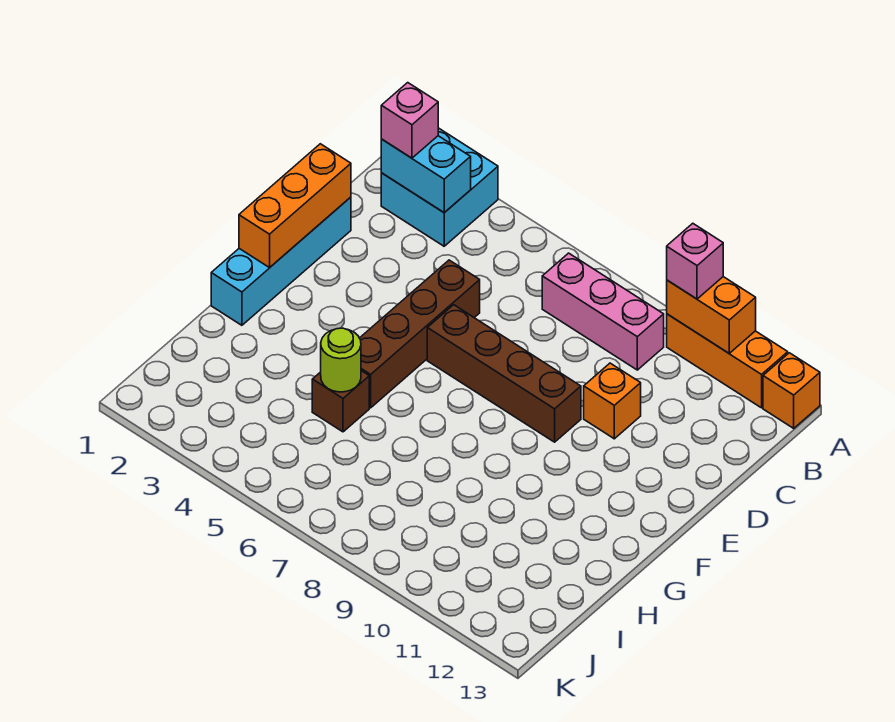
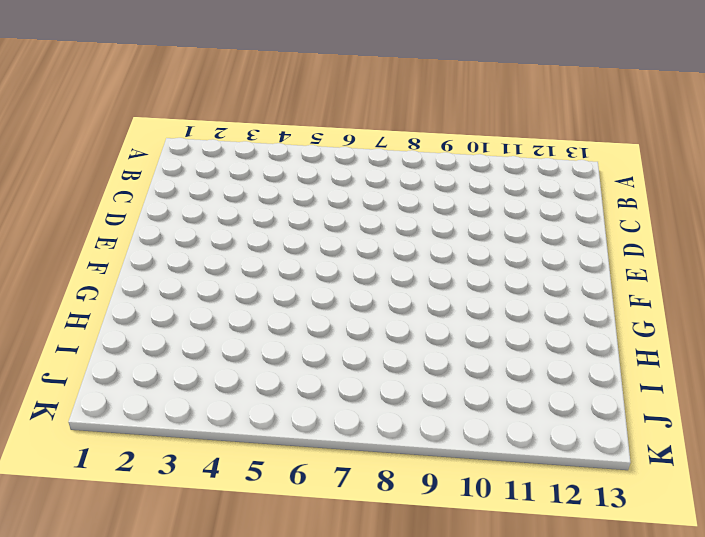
none -> cyan 2x2 brick [381,128,498,246]
none -> orange 1x3 brick [667,314,788,408]
none -> orange 1x1 brick [763,353,820,428]

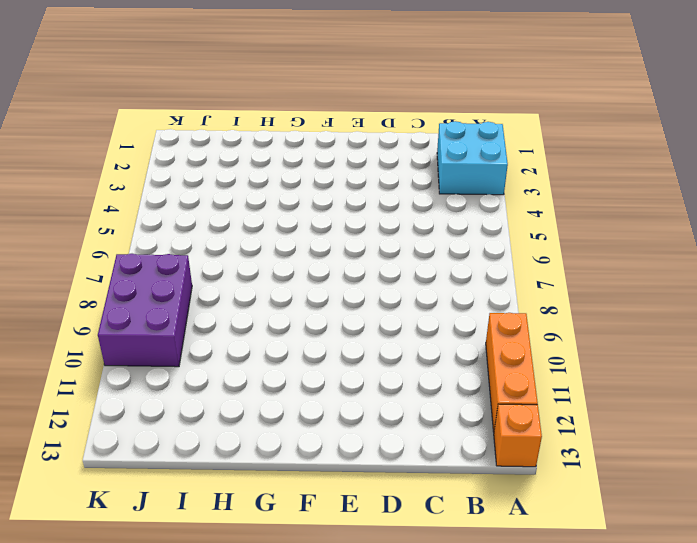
purple 2x3 brick [98,254,192,367] -> none
none -> pink 1x3 brick [542,253,664,370]
none -> cyan 1x4 brick [211,197,351,325]
none -> brown 1x4 brick [360,260,480,408]

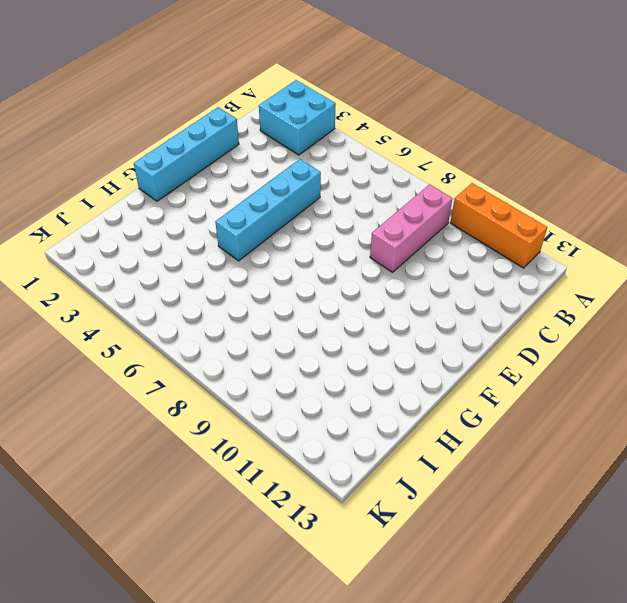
pink 1x3 brick [370,184,452,272] -> pink 1x3 brick turned to [542,253,664,370]
cyan 1x4 brick [215,159,321,261] -> brown 1x4 brick [360,260,480,408]
none -> orange 1x1 brick [763,353,820,428]
none -> orange 1x1 brick [584,363,641,439]
none -> brown 1x4 brick [427,305,581,442]

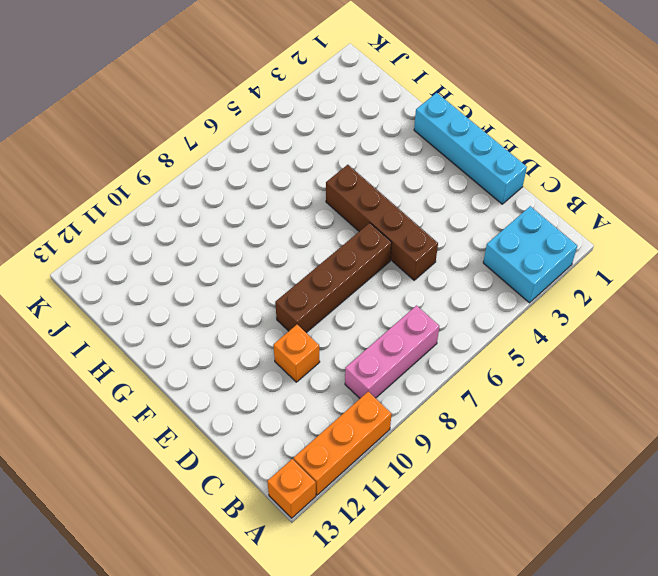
none -> brown 1x1 brick [312,371,369,432]
none -> orange 1x2 brick [667,277,756,353]
none -> cyan 1x2 brick [381,136,471,213]

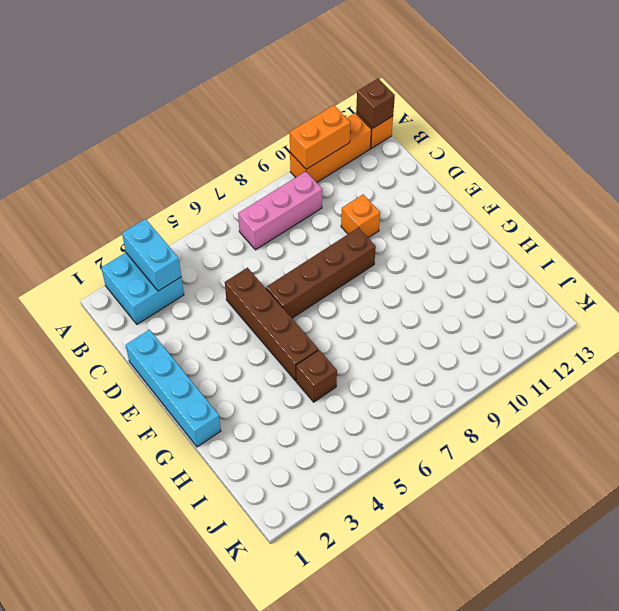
cyan 1x2 brick [122,219,181,291] -> cyan 1x2 brick turned to [381,136,471,213]
brown 1x1 brick [356,79,395,128] -> none
none -> orange 1x3 brick [239,144,351,268]
none -> lime 1x1 round brick [321,328,361,392]
none -> pink 1x1 brick [667,223,723,299]

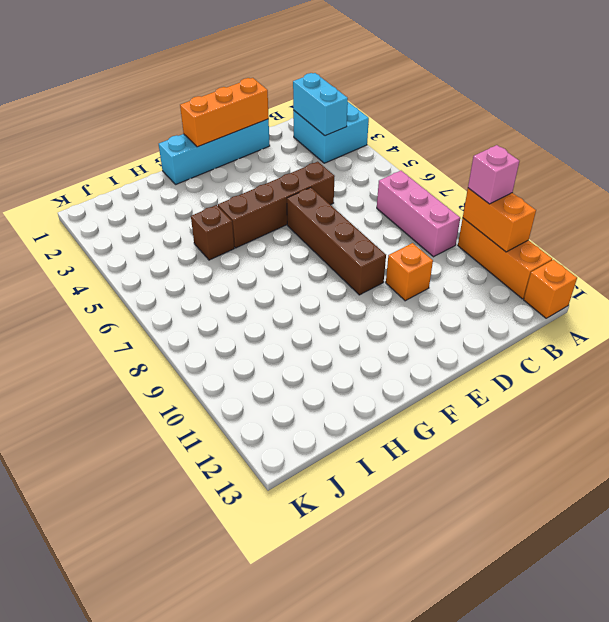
none -> lime 1x1 round brick [321,328,361,392]
none -> pink 1x1 brick [381,83,438,158]

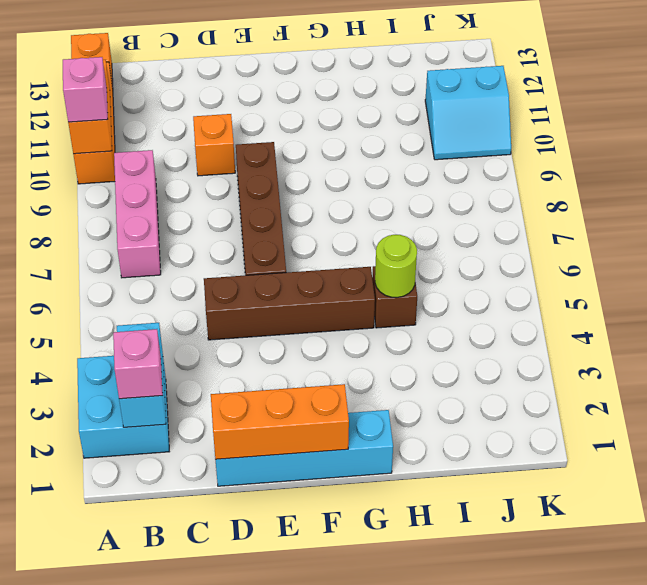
cyan 2x2 slope [425,66,511,160] -> none

